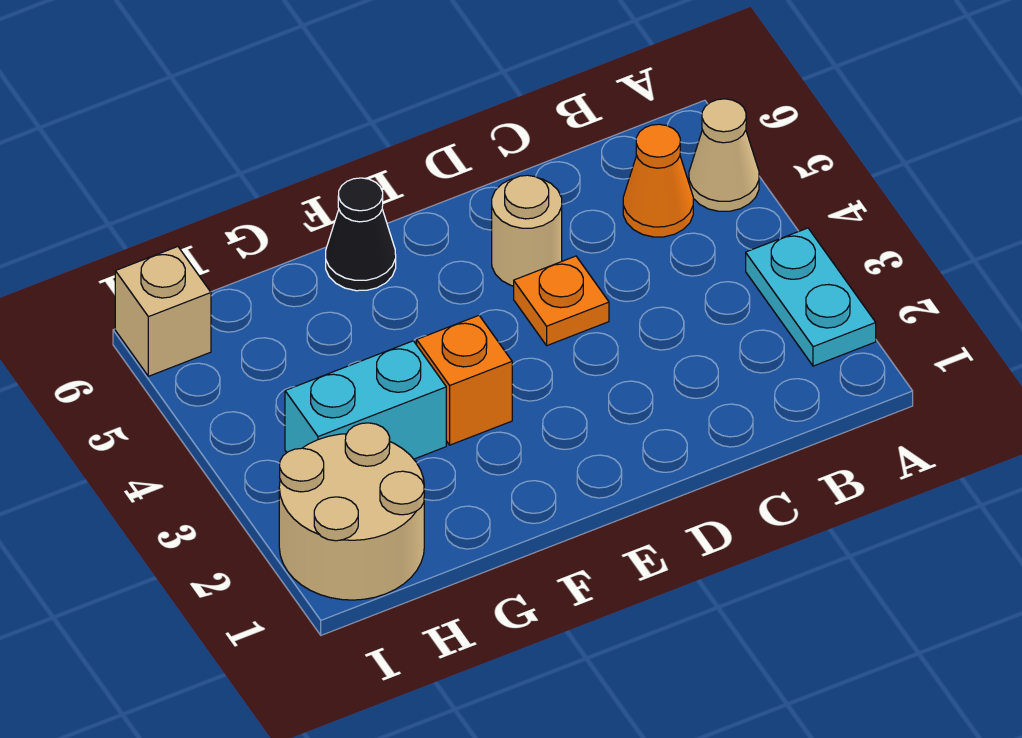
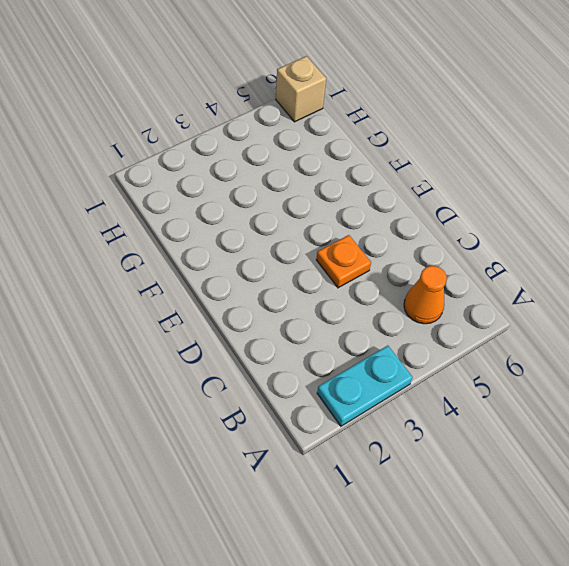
none -> tan 1x1 cone [689,99,759,211]
none -> tan 1x1 round brick [492,175,562,286]

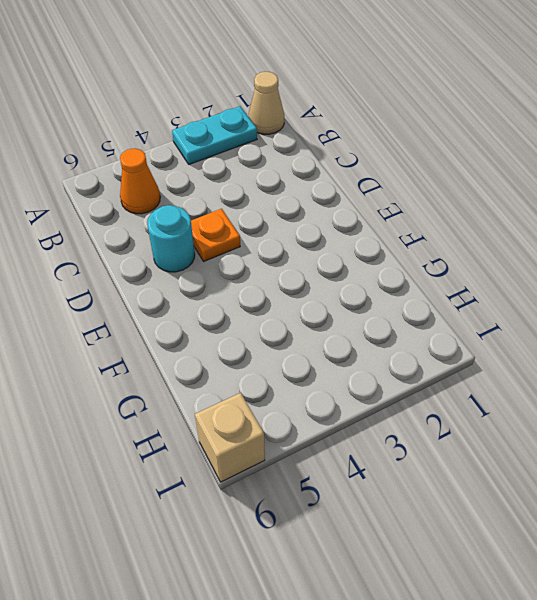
tan 1x1 cone [249,72,284,134] -> tan 1x1 cone moved to [689,99,759,211]
cyan 1x1 round brick [147,205,195,272] -> tan 1x1 round brick [492,175,562,286]
none -> orange 1x1 brick [417,316,512,445]
none -> black 1x1 cone [326,178,396,291]

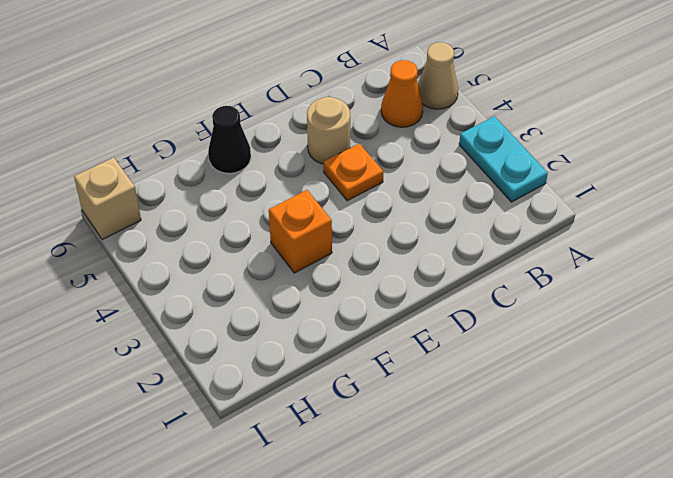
none -> cyan 1x2 brick [285,341,446,459]
none -> tan 2x2 round brick [279,423,424,600]

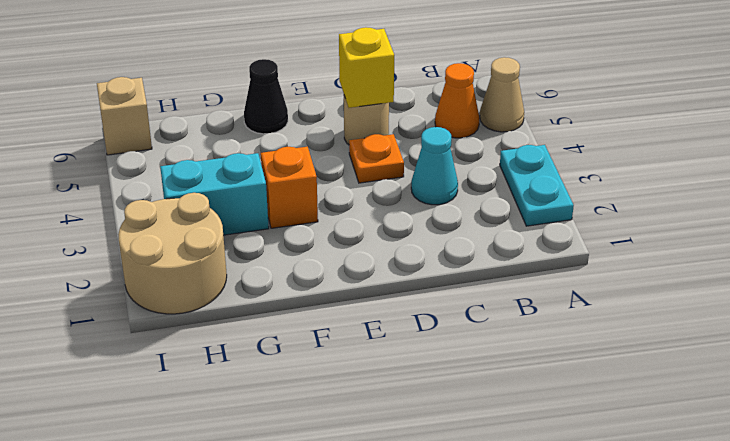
cyan 1x1 cone [411,127,458,205] -> none
yellow 1x1 brick [339,27,394,108] -> none

